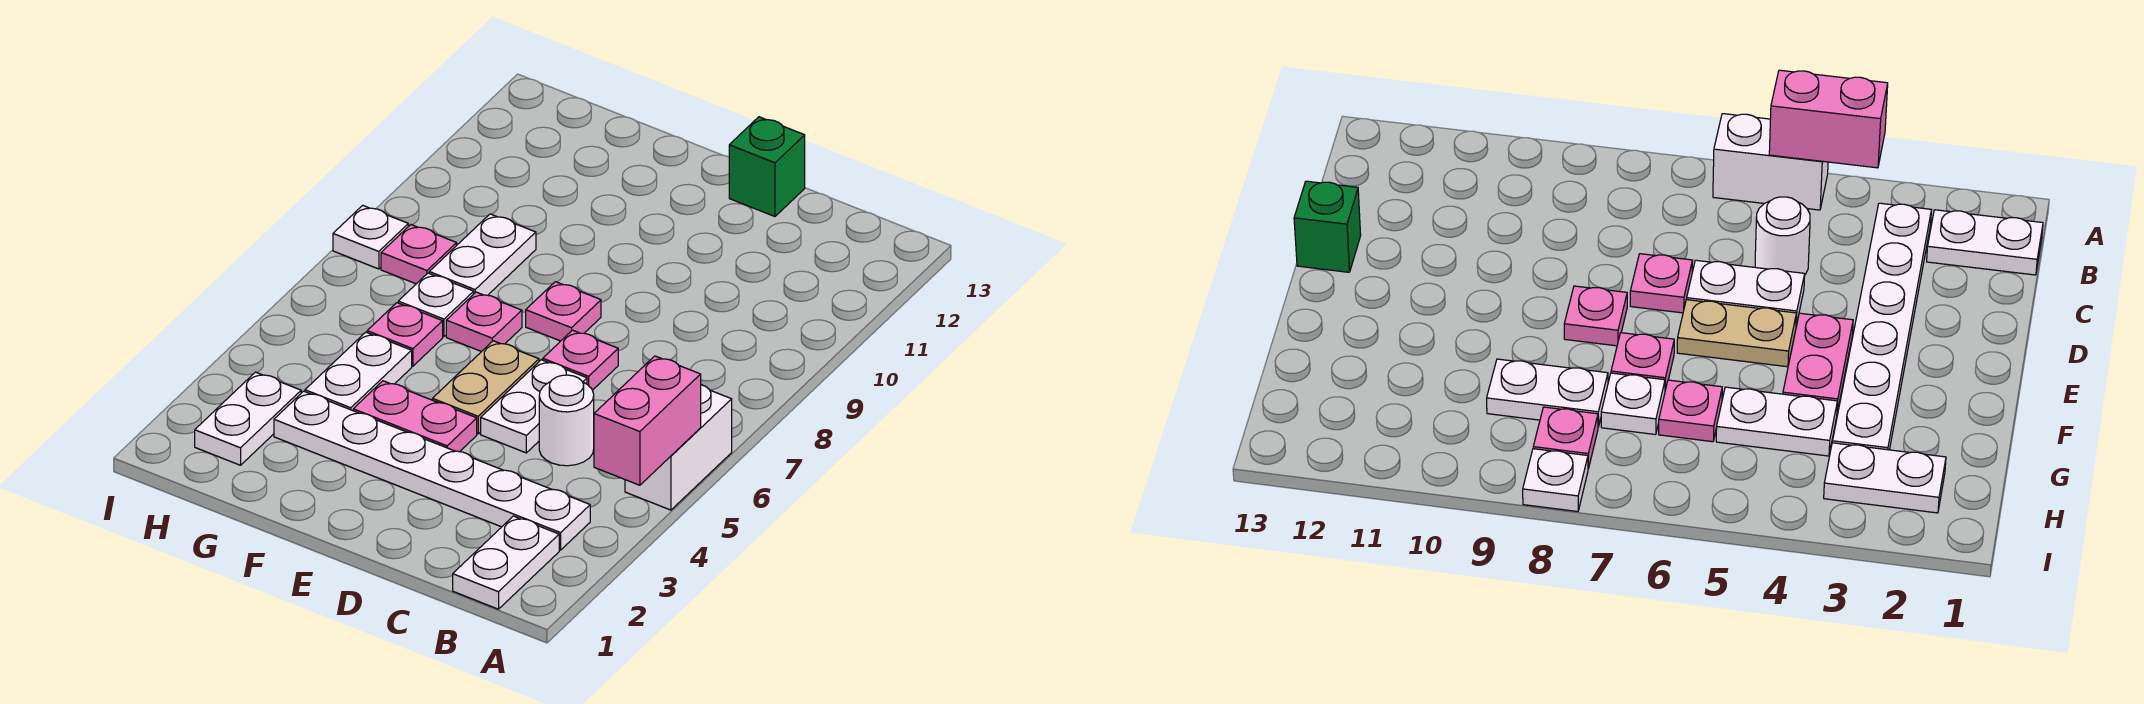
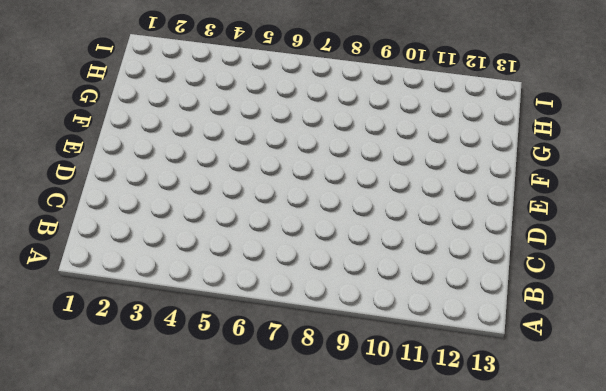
none -> white 1x2 brick [625,385,732,510]
none -> white 1x2 plate [453,516,559,609]
none -> white 1x6 plate [274,391,590,550]

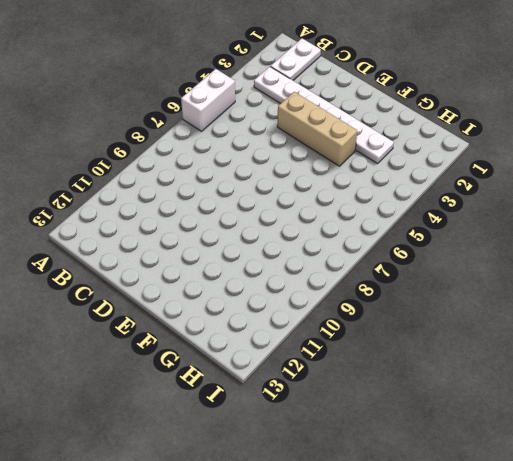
tan 1x3 brick [277,92,357,166] -> pink 1x2 plate [353,381,477,452]
none -> white 1x1 round brick [539,375,594,466]
none -> white 1x2 plate [481,360,587,453]
none -> pink 1x1 plate [543,330,618,390]

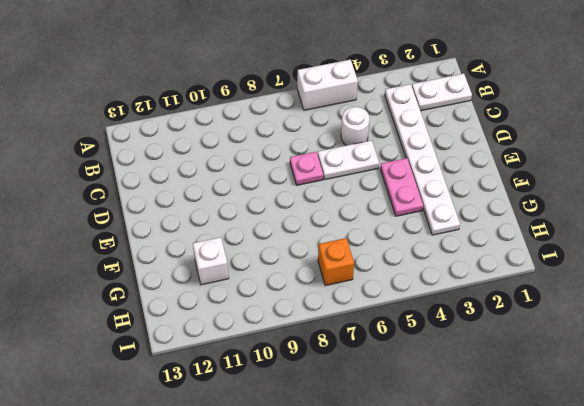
white 1x1 brick [193,237,229,285] -> none
orange 1x1 brick [318,238,354,286] -> none
none -> green 1x1 brick [729,117,805,216]
none -> tan 1x2 plate [432,341,539,434]
none -> pink 1x1 plate [526,282,601,341]

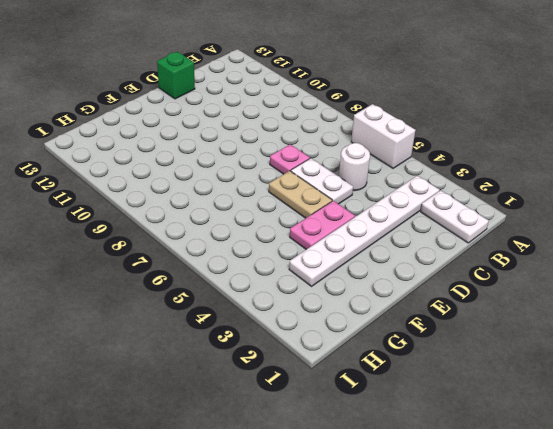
none -> pink 1x1 plate [526,282,601,341]
none -> pink 1x1 plate [446,292,522,352]
none -> white 1x2 plate [305,332,412,411]

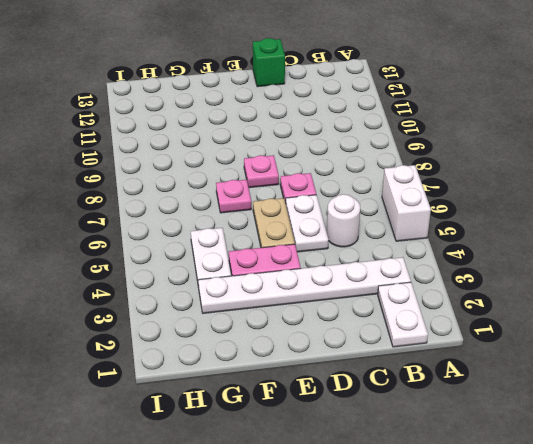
none -> pink 1x1 plate [367,303,443,366]
none -> white 1x1 plate [398,273,474,337]
none -> white 1x2 plate [429,214,536,295]

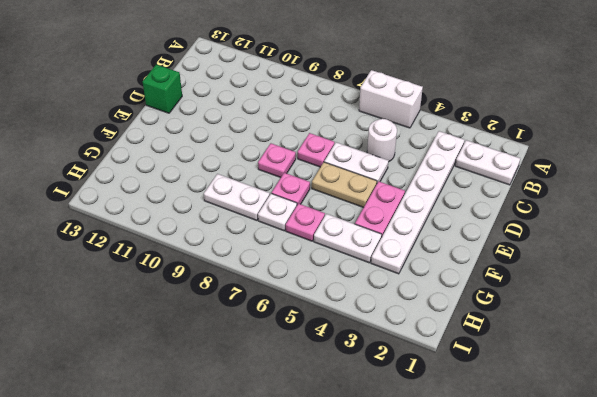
none -> white 1x2 plate [195,372,301,465]
none -> pink 1x1 plate [381,225,457,284]
none -> white 1x1 plate [333,205,408,269]

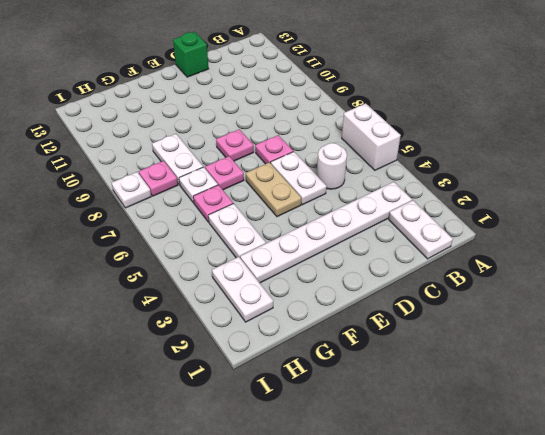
none -> pink 1x2 plate [353,381,477,452]
none -> pink 1x2 brick [594,356,701,485]

